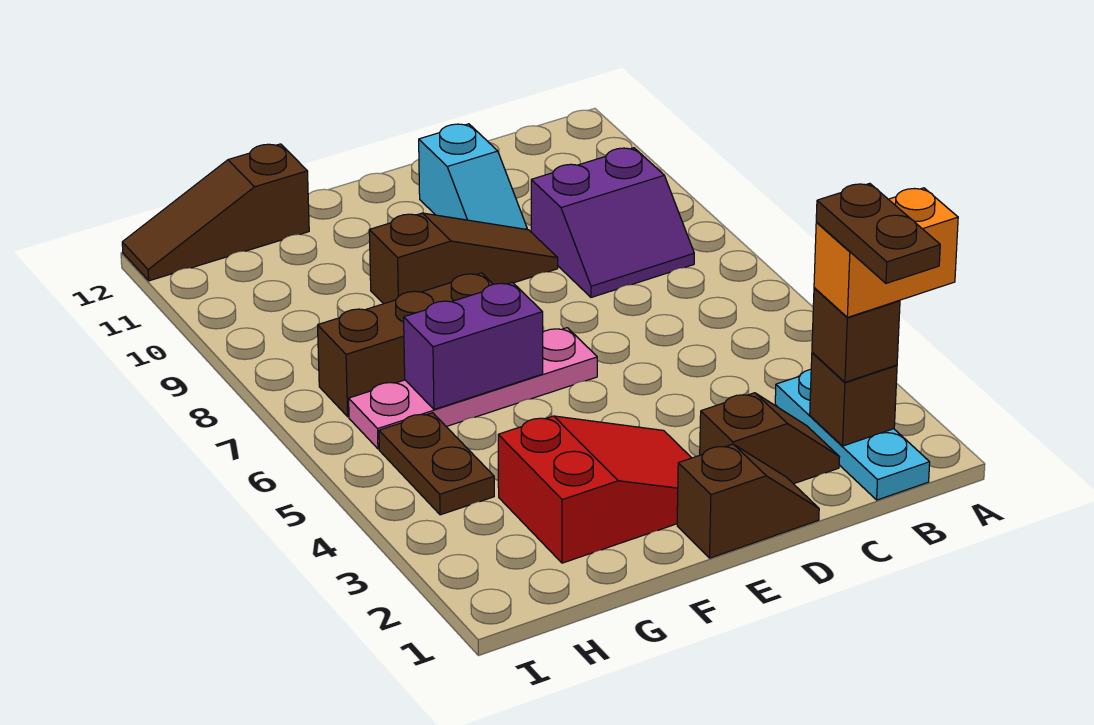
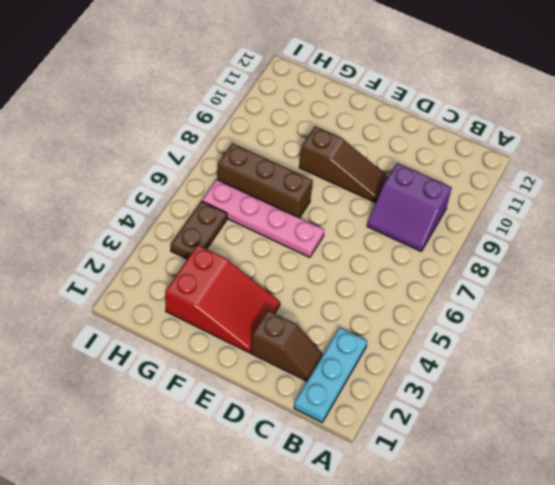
none -> brown 1x2 slope [677,444,819,558]
none -> cyan 1x2 slope [419,124,527,230]
none -> brown 1x3 slope [122,144,309,281]

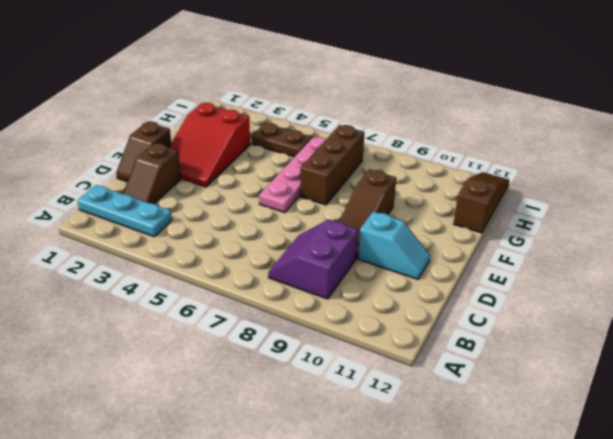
cyan 1x2 slope [358,212,430,279] -> cyan 1x2 slope turned to [419,124,527,230]
none -> brown 1x1 brick [810,352,897,446]
none -> purple 1x2 brick [404,282,543,409]
none -> brown 1x1 brick [812,288,900,382]

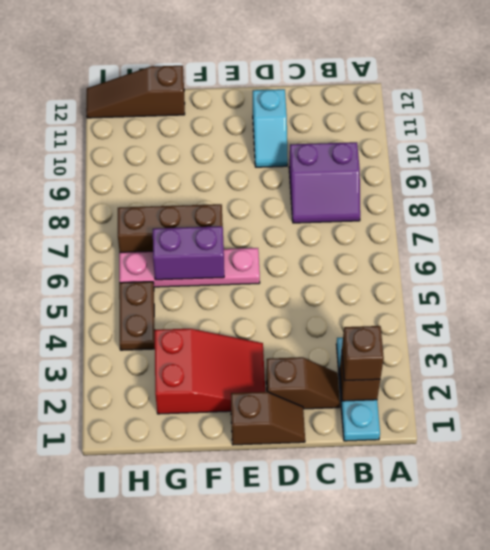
none -> brown 1x3 slope [369,213,558,304]
none -> orange 1x2 brick [814,188,958,317]
none -> brown 1x2 plate [816,183,940,283]

